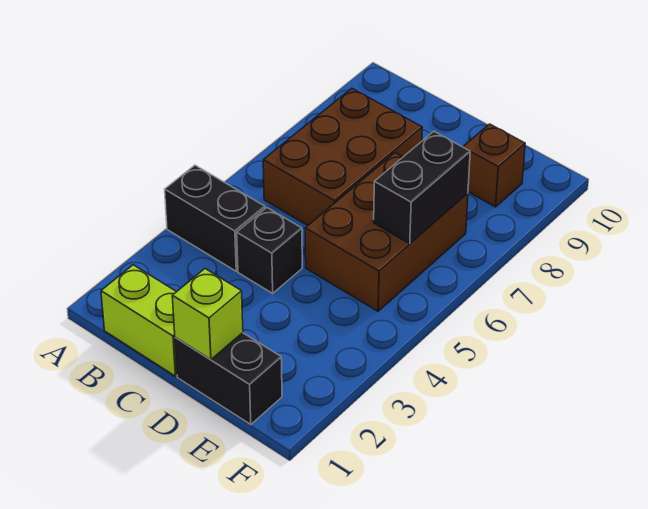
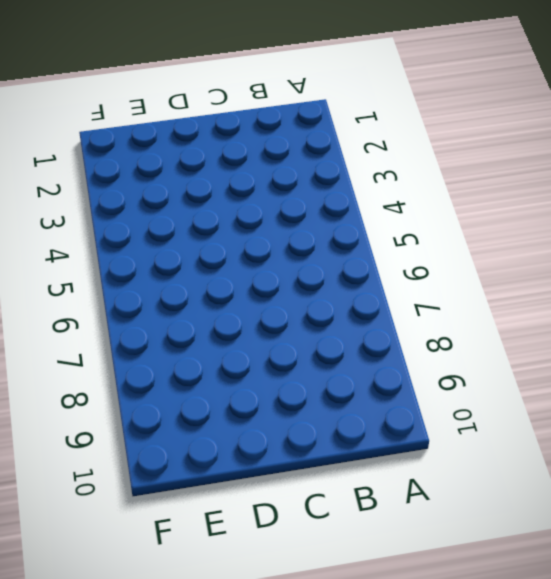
none -> black 1x2 brick [165,165,265,271]
none -> lime 1x2 brick [101,265,177,376]

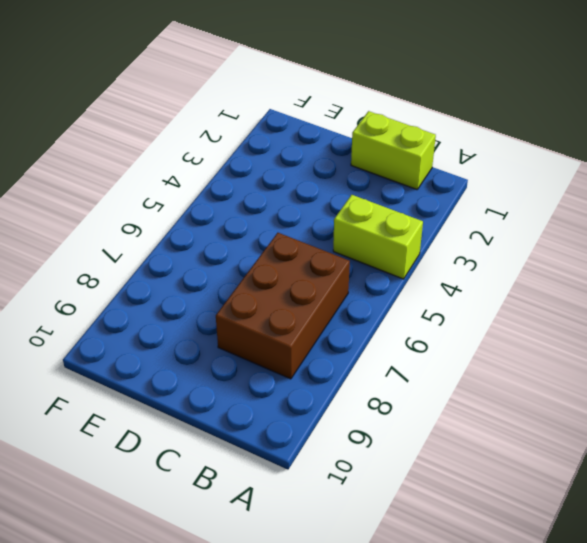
lime 1x2 brick [333,195,423,279] -> black 1x2 brick [165,165,265,271]
none -> black 1x1 brick [237,208,302,293]
none -> black 1x2 brick [175,333,282,425]

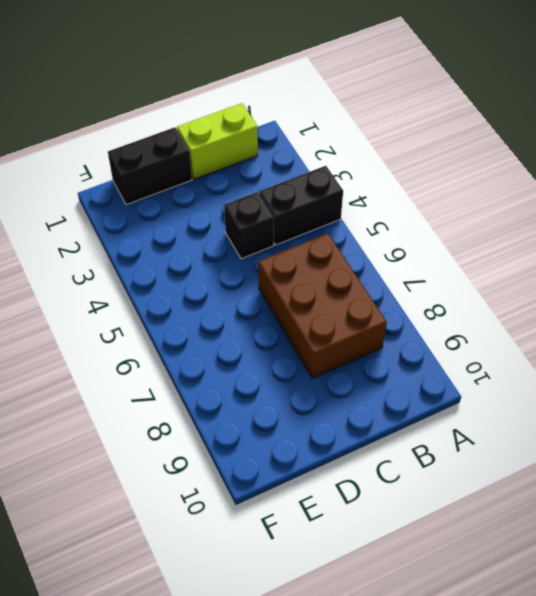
none -> brown 2x3 brick [305,153,468,311]
none -> brown 1x1 brick [463,124,525,207]

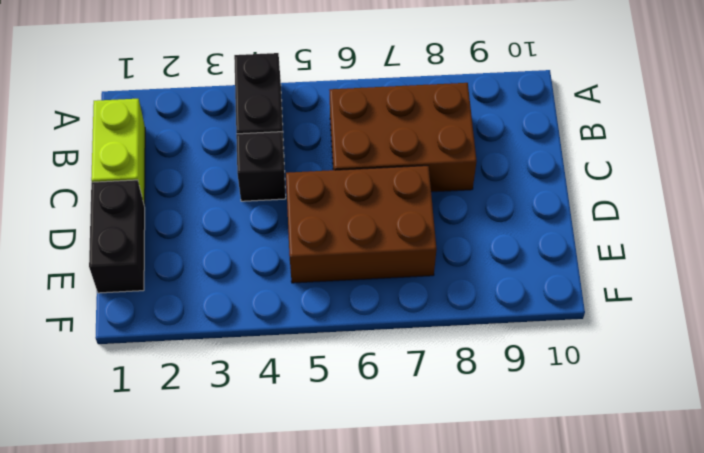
none -> brown 1x1 brick [463,124,525,207]
none -> lime 1x1 brick [172,269,243,359]

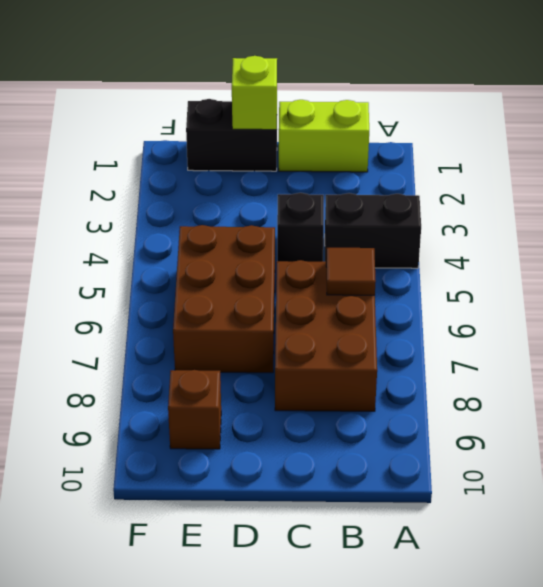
brown 1x1 tile [326,248,376,295] -> none
none -> black 1x2 brick [374,131,470,244]

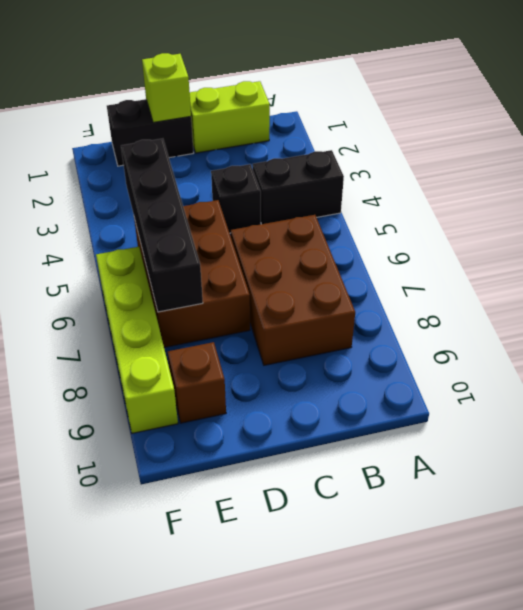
black 1x4 brick [121,139,203,312] -> black 1x2 brick [374,131,470,244]
lime 1x4 brick [96,247,178,433] -> none

